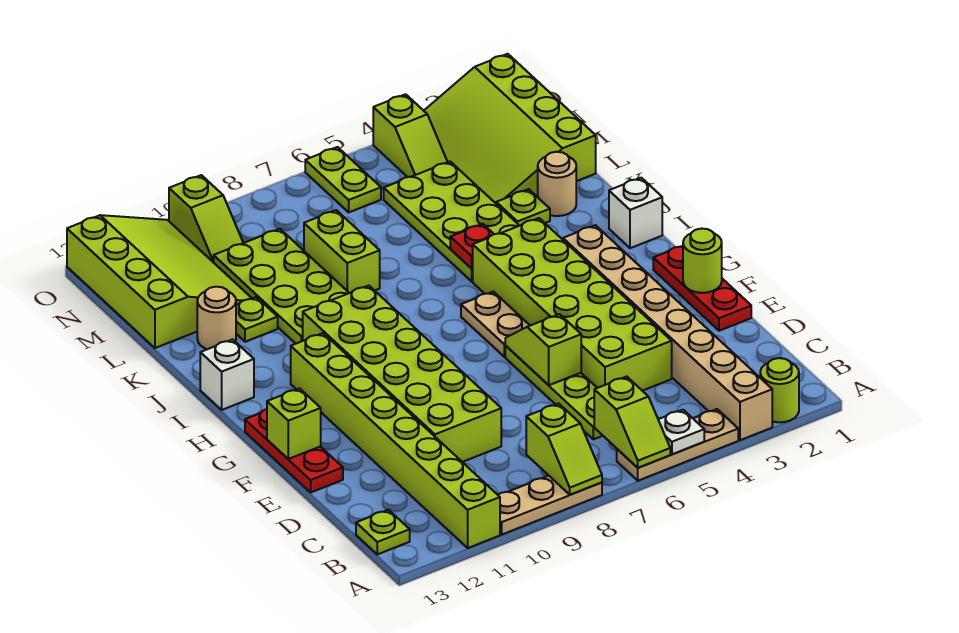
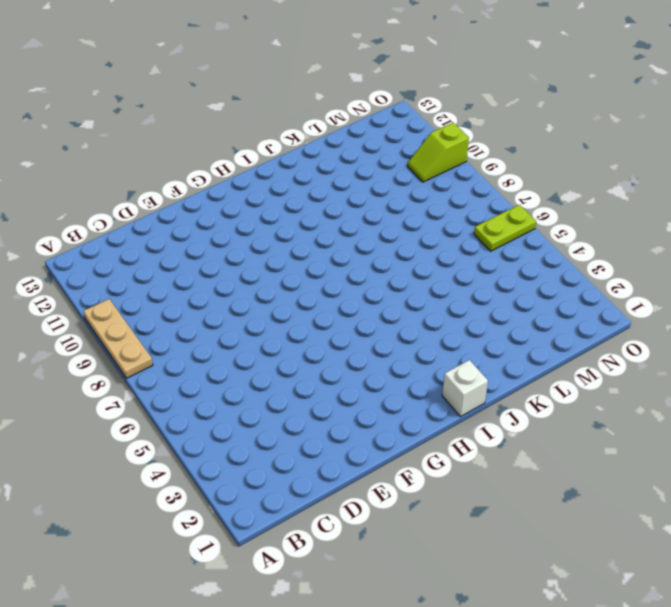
none -> lime 1x1 round brick [760,358,799,422]
none -> tan 1x8 brick [563,225,772,440]
none -> tan 1x3 plate [617,409,738,481]
none -> lime 1x8 brick [291,333,500,548]

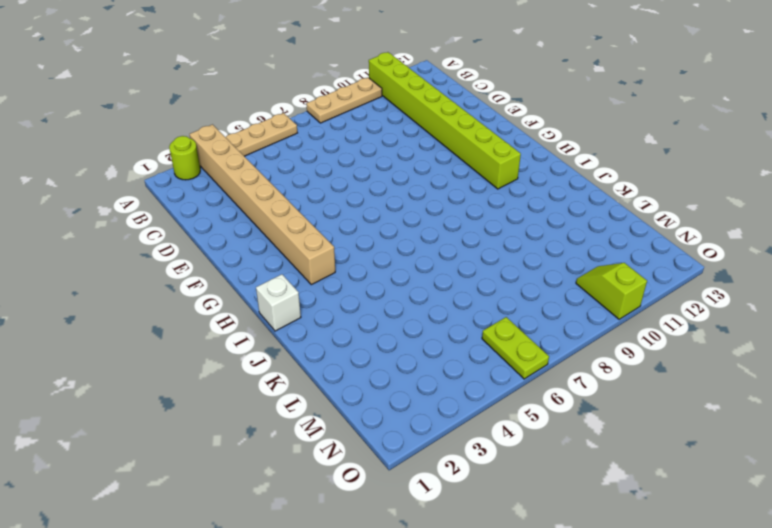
none -> lime 1x1 plate [356,510,410,554]
none -> lime 1x4 plate [505,346,603,439]
none -> lime 2x6 brick [472,218,672,391]
none -> lime 2x6 brick [303,286,501,462]

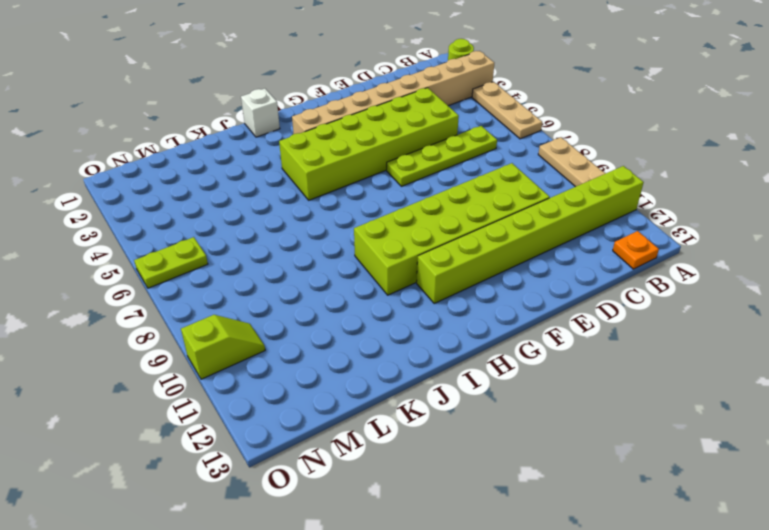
orange 1x1 plate [613,231,659,269] -> lime 1x1 plate [356,510,410,554]
none -> red 1x3 plate [653,246,751,331]
none -> red 1x3 plate [245,409,343,492]
none -> tan 1x2 plate [461,292,530,357]
none -> white 1x1 brick [200,339,254,410]

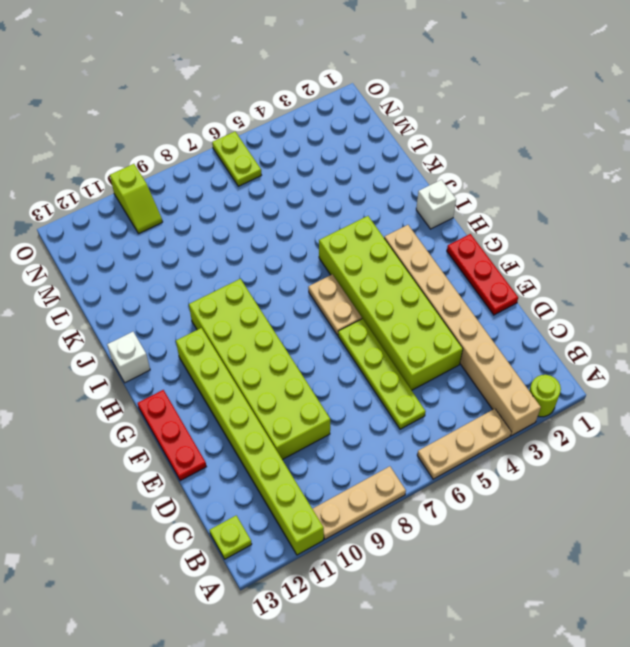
none -> lime 2x4 plate [384,162,519,281]
none -> lime 2x4 plate [214,229,349,344]
none -> tan 1x1 round brick [538,152,576,216]
none -> lime 1x1 plate [496,189,550,226]

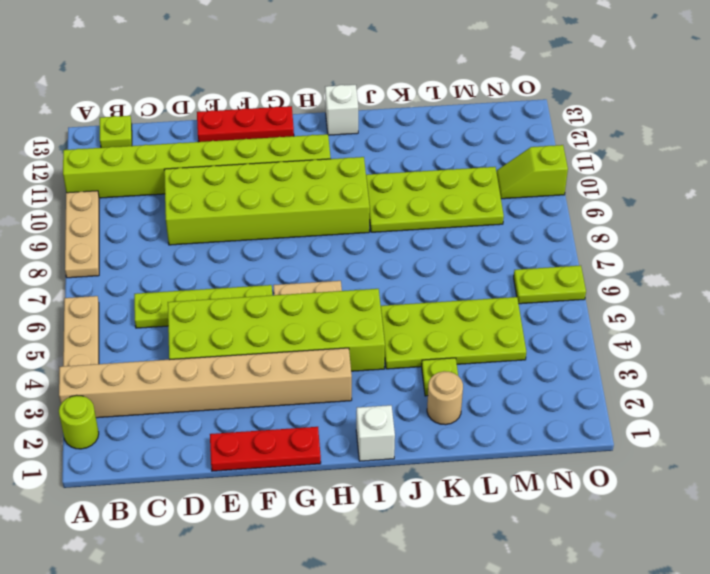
none -> lime 1x2 brick [304,210,380,293]
none -> lime 1x1 plate [236,297,278,342]
none -> tan 1x1 round brick [197,287,236,349]
none -> lime 3x4 slope [424,54,596,203]

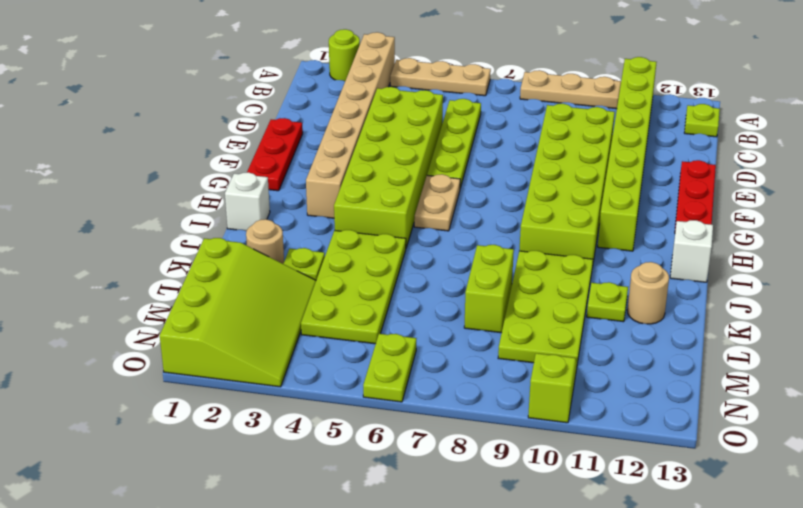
none -> lime 3x4 slope [67,215,252,348]
none -> lime 1x2 slope [373,94,447,177]
none -> white 1x1 plate [658,410,704,454]
none -> lime 1x2 slope [594,377,670,468]

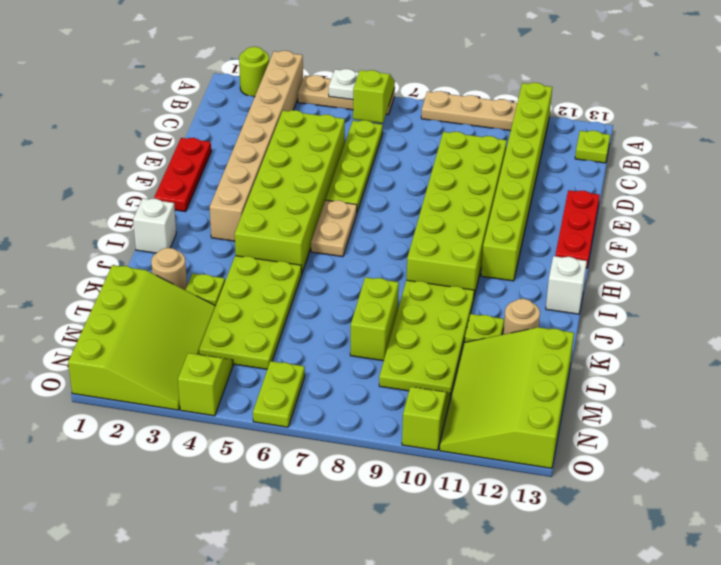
none -> lime 1x2 slope [526,404,602,495]
none -> lime 1x2 slope [505,314,581,385]
none -> lime 1x1 round brick [683,229,722,293]
none -> lime 1x1 brick [267,388,321,459]

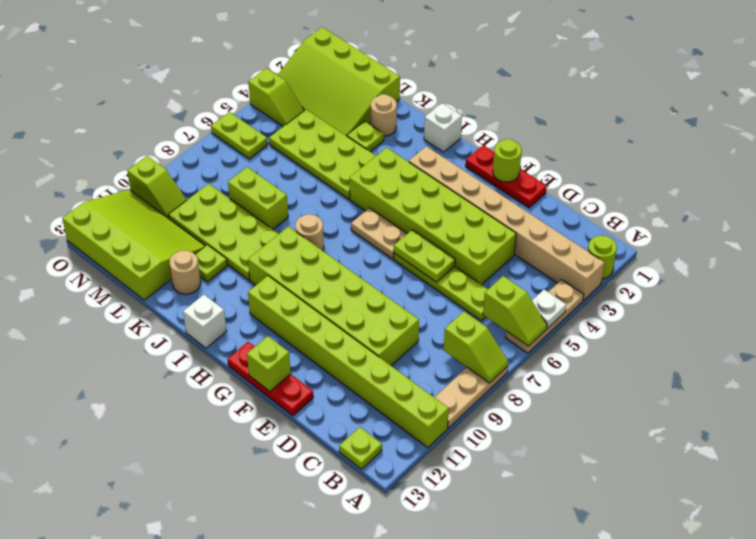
lime 1x2 plate [394,230,455,282] -> lime 1x2 slope [505,314,581,385]
tan 1x1 round brick [295,214,324,251] -> none
none -> red 1x1 plate [450,224,493,269]

